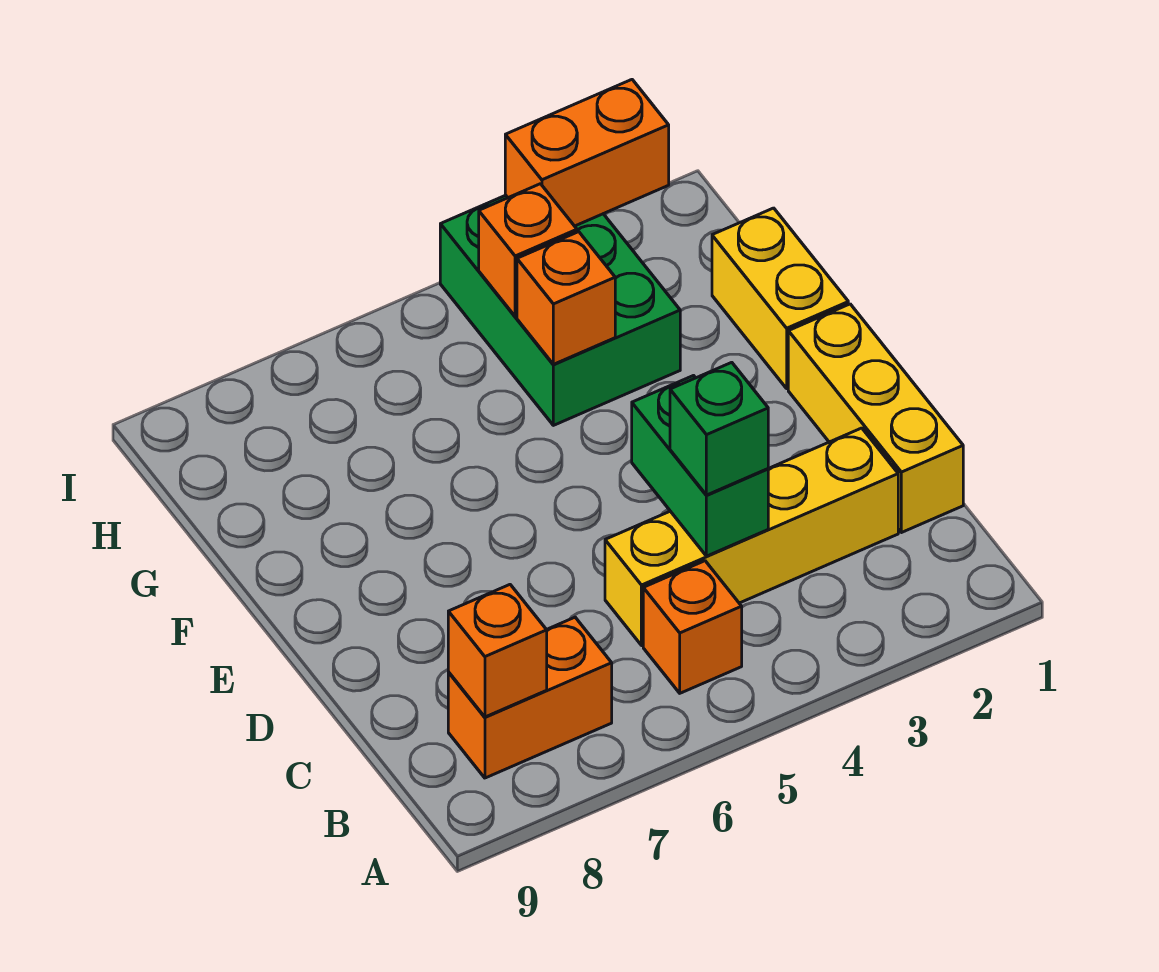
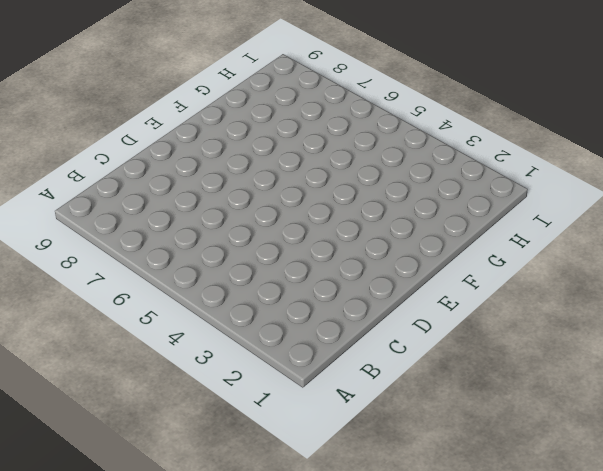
none -> orange 1x1 brick [643,561,742,693]
none -> orange 1x2 brick [448,617,612,778]
none -> yellow 1x3 brick [788,304,963,533]

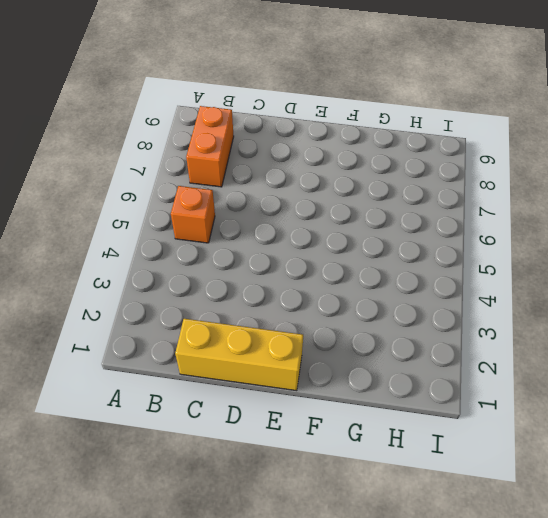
none -> yellow 1x4 brick [605,428,898,646]
none -> yellow 1x2 brick [712,208,848,388]
none -> green 2x3 brick [440,195,680,425]

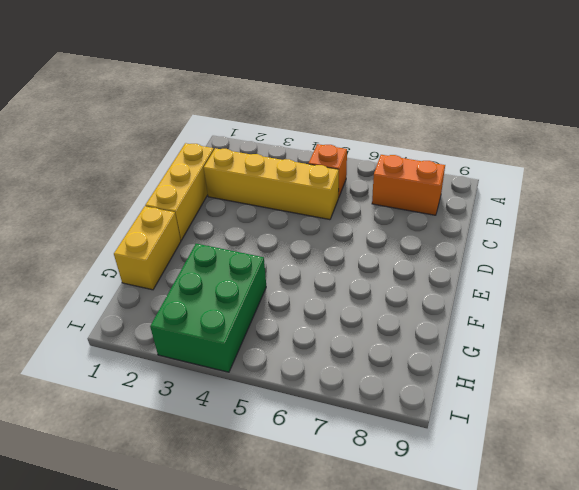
none -> orange 1x1 brick [448,585,547,717]
none -> green 1x2 brick [632,376,768,556]
none -> orange 1x1 brick [517,232,615,364]

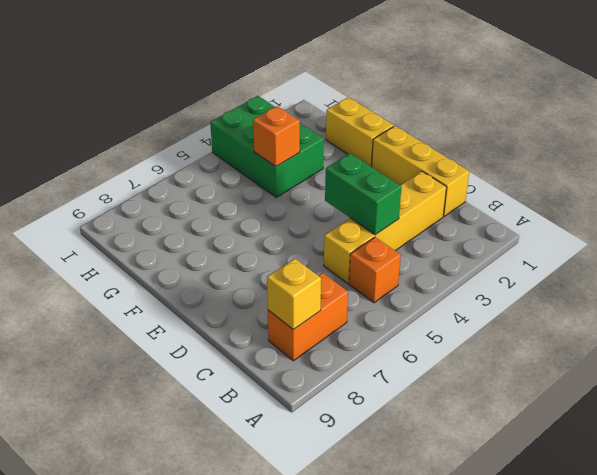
yellow 1x1 brick [267,259,321,330] -> orange 1x1 brick [448,585,547,717]
none -> orange 1x1 brick [479,184,577,316]
none -> orange 1x2 brick [505,80,669,226]
none -> green 1x1 brick [670,362,768,495]

